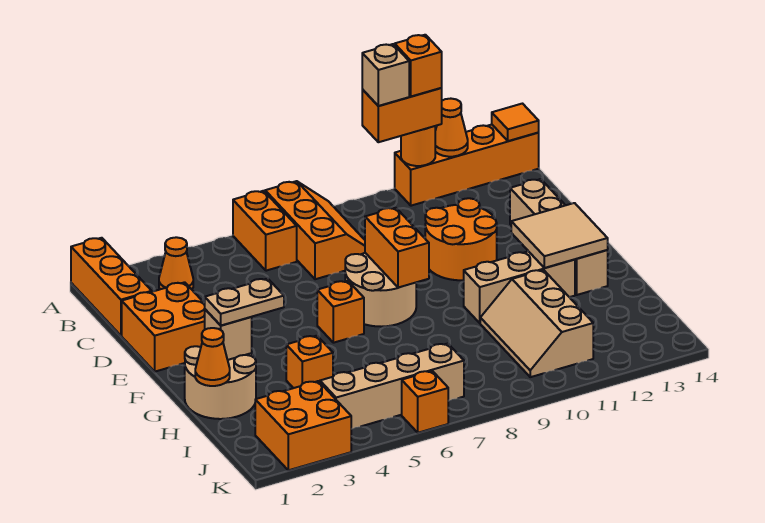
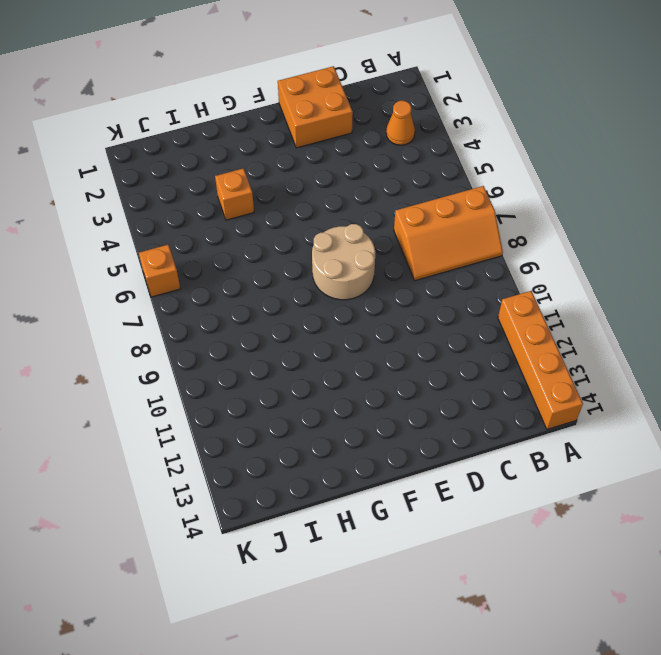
none -> orange 1x3 brick [71,238,152,336]
none -> orange 1x2 brick [233,191,297,271]
none -> orange 2x2 round brick [425,198,497,280]

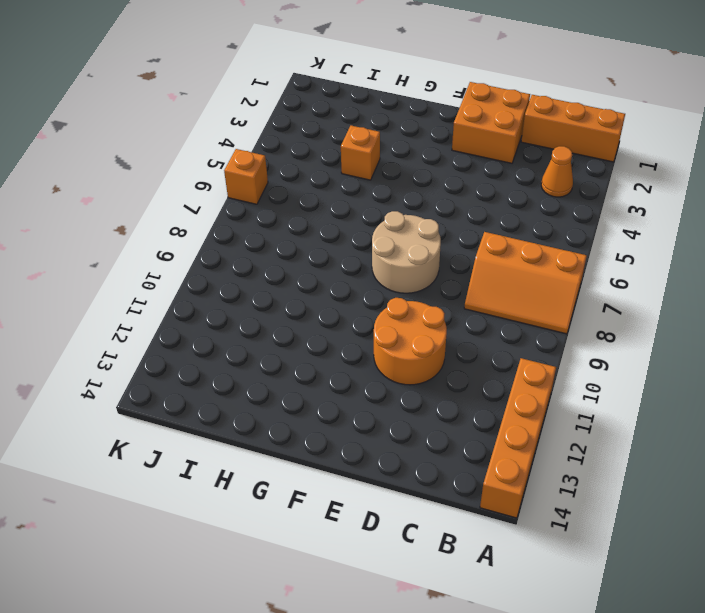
none -> orange 1x2 brick [233,191,297,271]
none -> tan 1x4 brick [510,179,608,295]
none -> orange 1x1 brick [317,281,364,343]

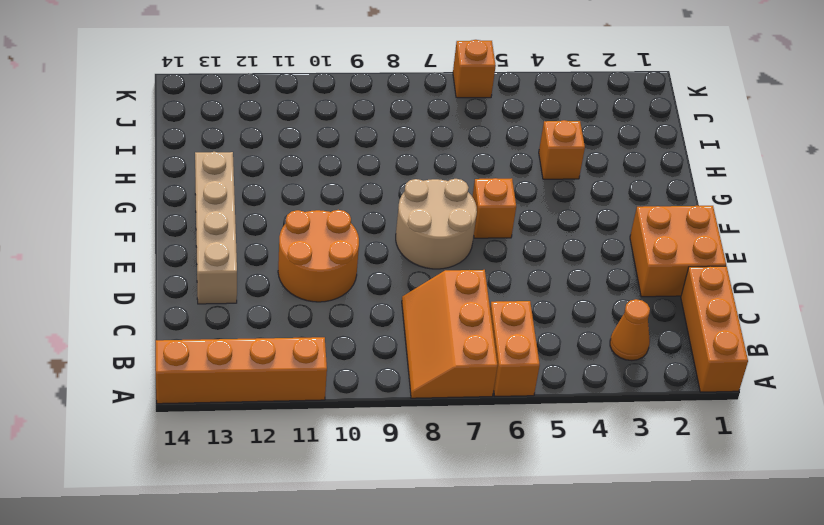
none -> tan 2x2 round brick [185,346,256,419]
none -> tan 1x3 brick [464,251,575,323]
none -> tan 2x3 slope [480,270,593,377]

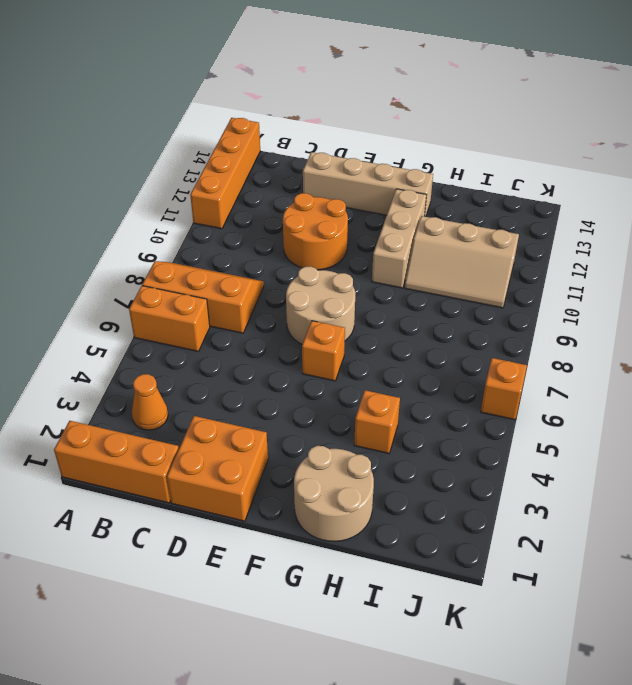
none -> orange 2x2 brick [255,381,351,470]
none -> tan 1x4 brick [320,344,464,429]
none -> orange 1x1 round brick [401,126,435,166]

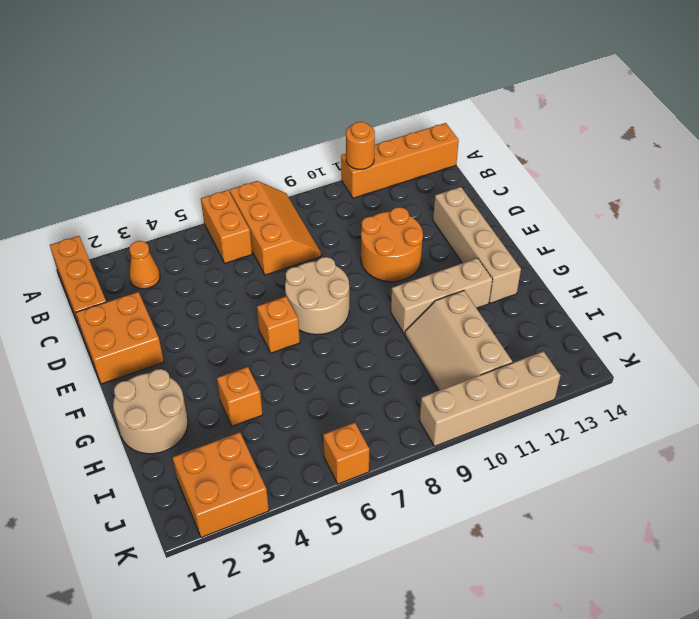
tan 1x4 brick [419,351,560,446] -> tan 1x4 brick moved to [320,344,464,429]
none -> orange 1x1 cone [435,99,468,157]
none -> orange 1x1 tile [492,104,539,141]
none -> orange 1x2 brick [365,208,429,288]

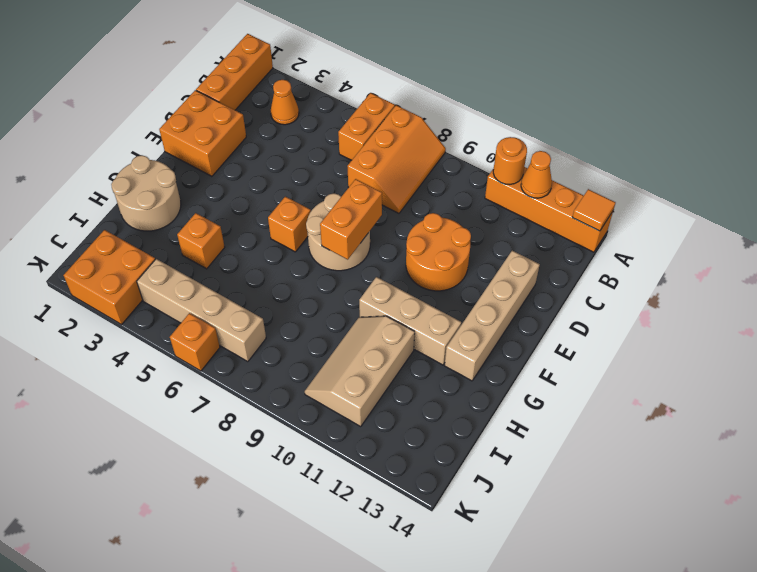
none -> tan 2x2 tile [511,203,608,268]
none -> tan 1x1 brick [205,309,252,360]
none -> orange 1x1 cone [195,328,230,386]

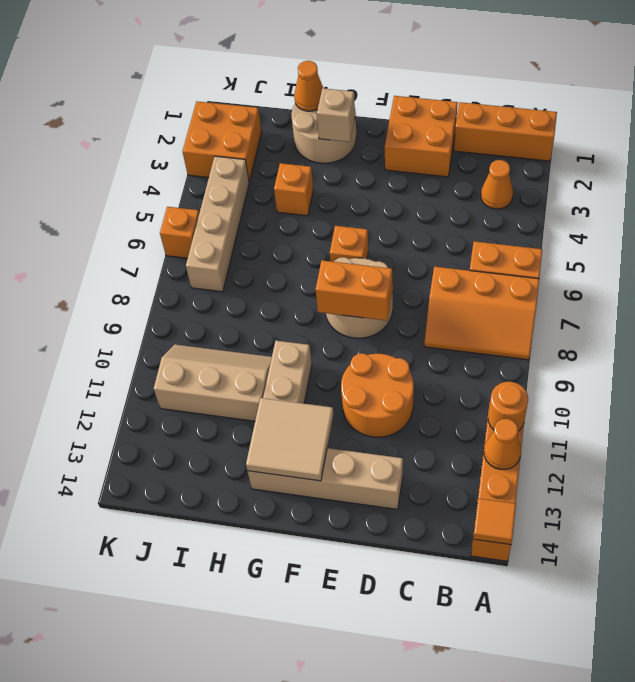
none -> orange 1x2 brick [362,88,442,142]
none -> tan 1x2 plate [205,279,284,326]
none -> tan 1x1 brick [362,44,409,106]

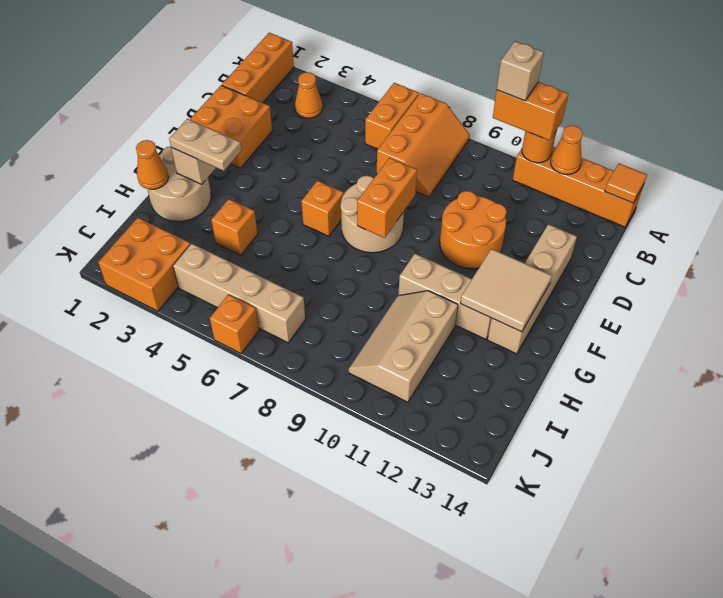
none -> orange 1x1 brick [395,35,442,97]

